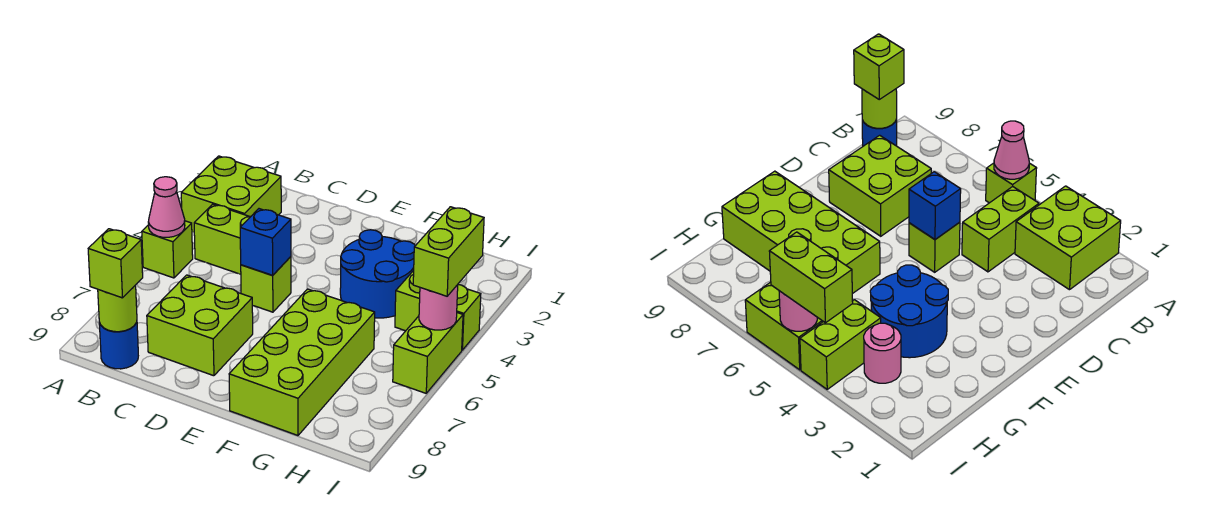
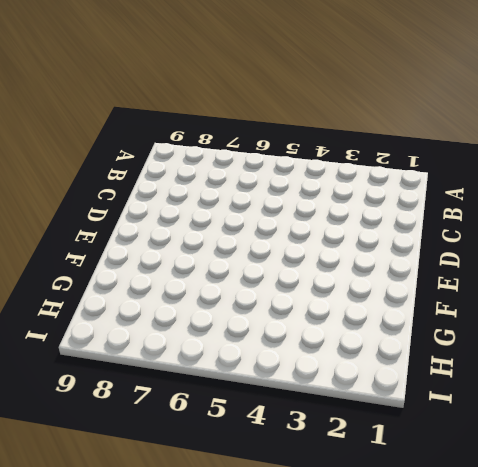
none -> lime 2x2 brick [181,156,281,232]
none -> lime 1x1 brick [142,221,193,278]
none -> lime 1x2 brick [194,204,250,274]

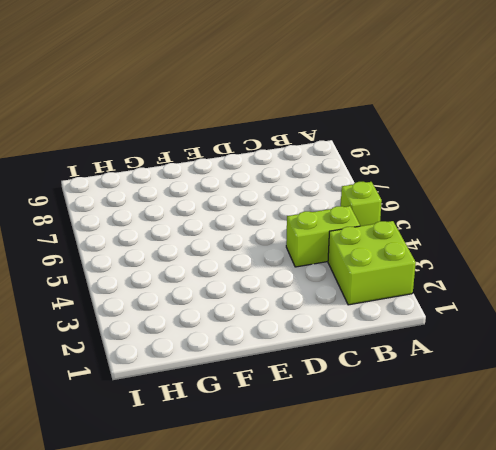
none -> blue 1x1 round brick [99,322,138,369]
none -> lime 2x2 brick [147,275,253,376]
none -> lime 1x1 brick [241,257,291,312]

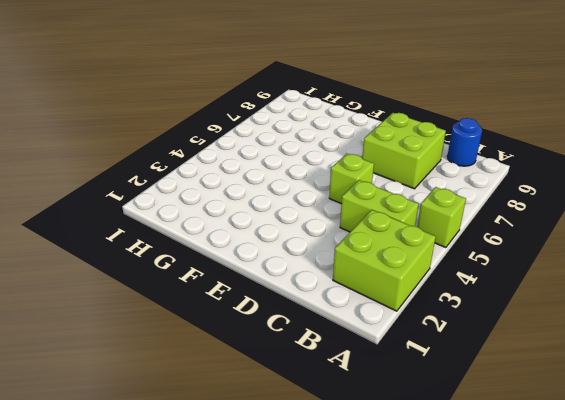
none -> blue 2x2 round brick [340,230,415,318]
none -> lime 2x4 brick [229,289,375,435]
none -> pink 1x1 round brick [864,323,901,383]

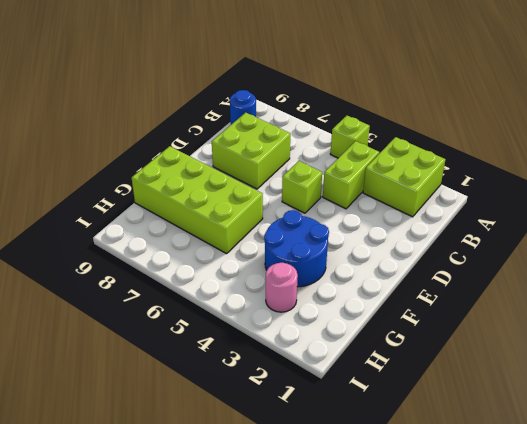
none -> lime 1x2 brick [395,271,481,350]
none -> lime 1x2 brick [393,313,463,393]
none -> pink 1x1 cone [148,177,185,237]

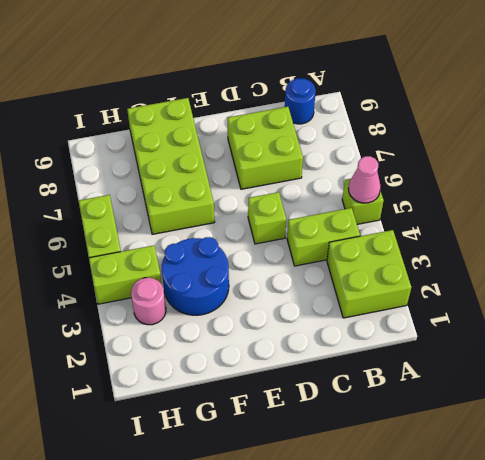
none -> lime 1x1 round brick [98,285,137,332]
none -> blue 1x1 brick [240,209,291,275]
none -> pink 1x1 round brick [419,285,458,330]

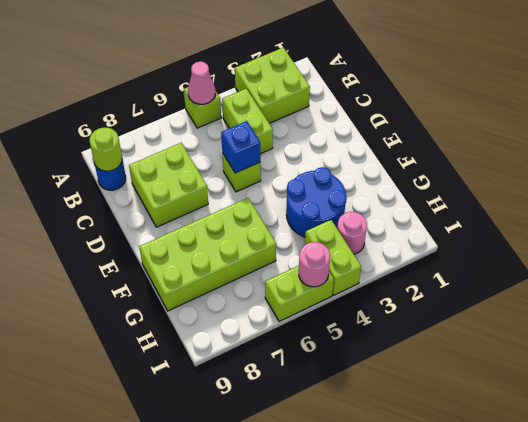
none -> lime 1x1 brick [88,229,143,298]
none -> lime 1x2 brick [413,207,484,296]

